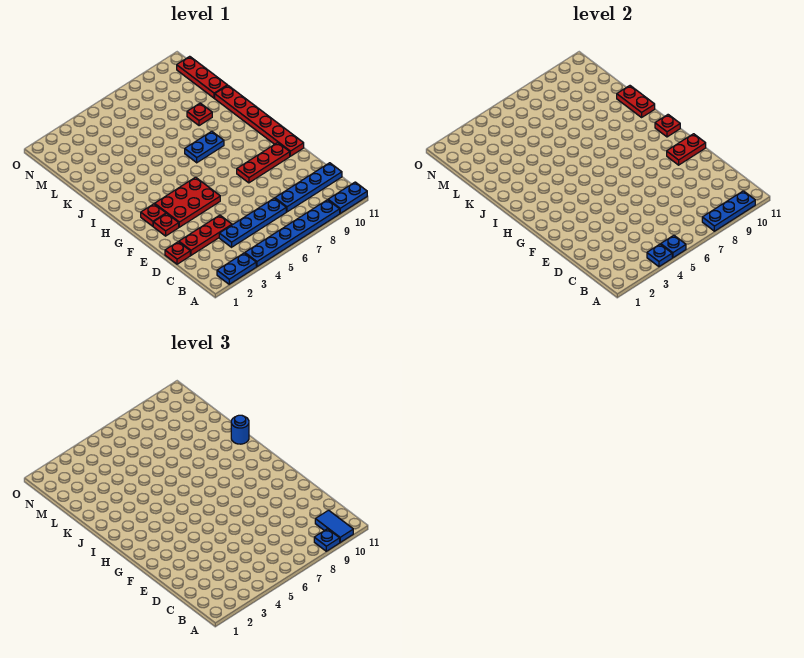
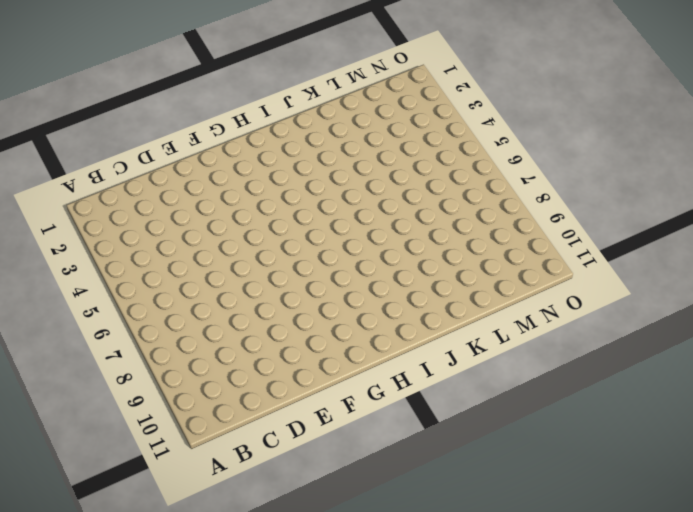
none -> blue 1x2 plate [217,253,256,284]
none -> blue 1x6 plate [245,200,340,267]
none -> blue 1x2 plate [328,182,367,214]

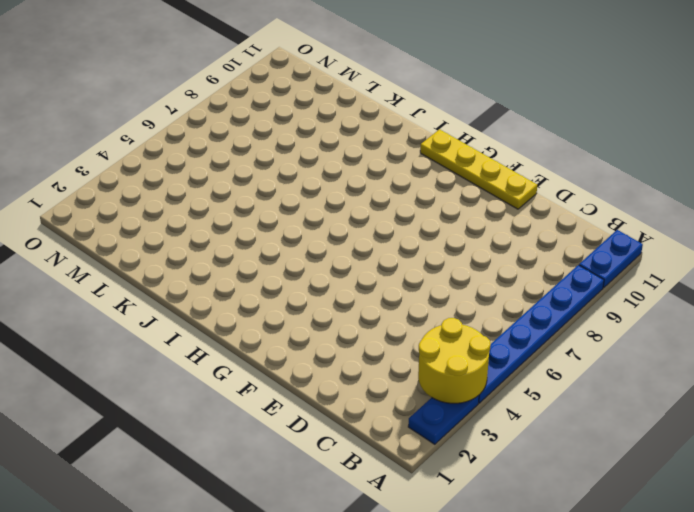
yellow 2x2 round brick [418,318,491,403] -> blue 1x1 plate [647,244,672,267]
yellow 1x4 plate [420,129,537,209] -> red 1x6 plate [215,85,304,156]
none -> blue 1x4 plate [219,198,286,247]
none -> blue 1x4 plate [275,163,342,212]
none -> red 1x1 plate [165,242,190,264]

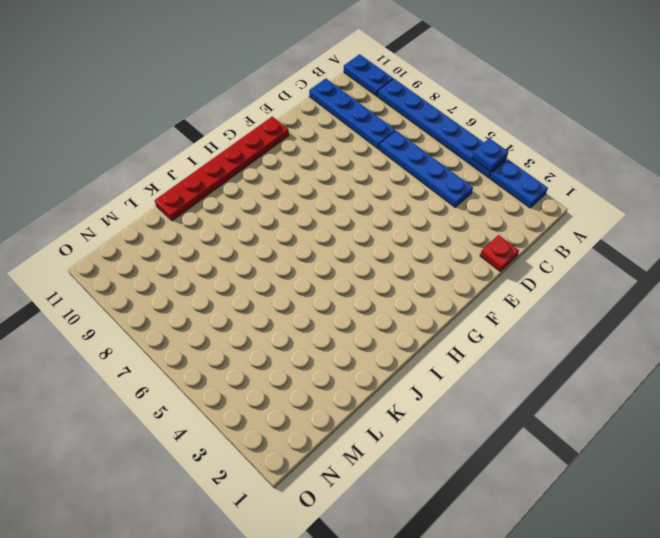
none -> red 1x3 plate [179,215,232,255]
none -> red 1x1 plate [153,214,179,236]
none -> red 2x3 plate [155,177,220,227]

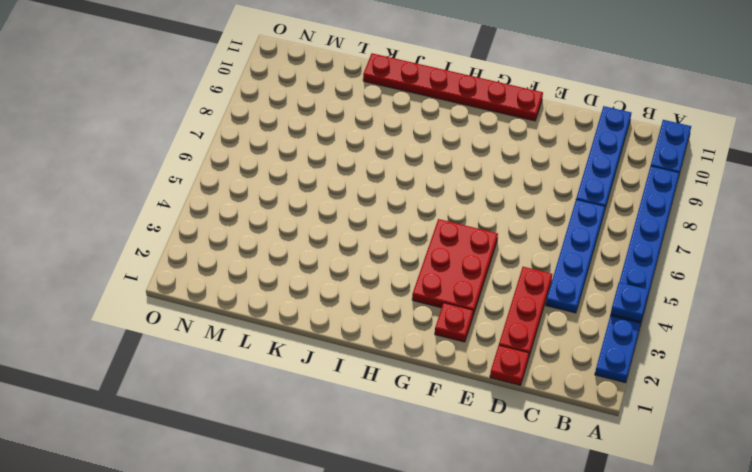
none -> red 1x3 plate [237,143,290,183]
none -> red 1x1 plate [141,204,166,226]
none -> blue 1x2 plate [185,131,224,163]

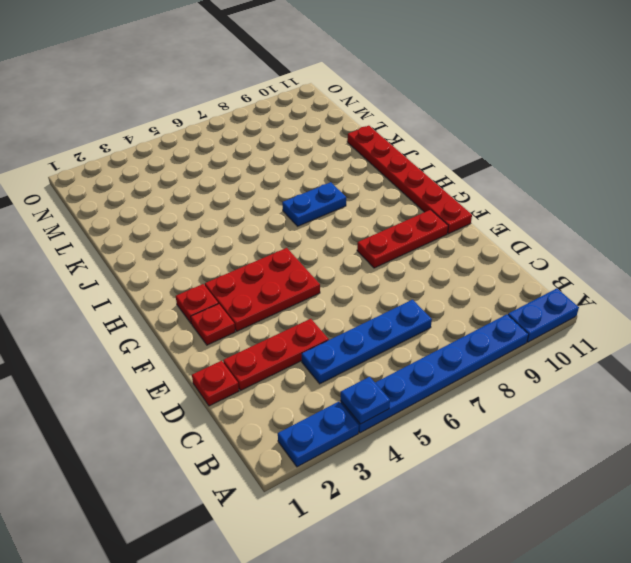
none -> blue 1x4 plate [275,163,342,212]
none -> red 1x1 plate [187,103,212,126]
none -> red 1x3 plate [177,56,227,98]

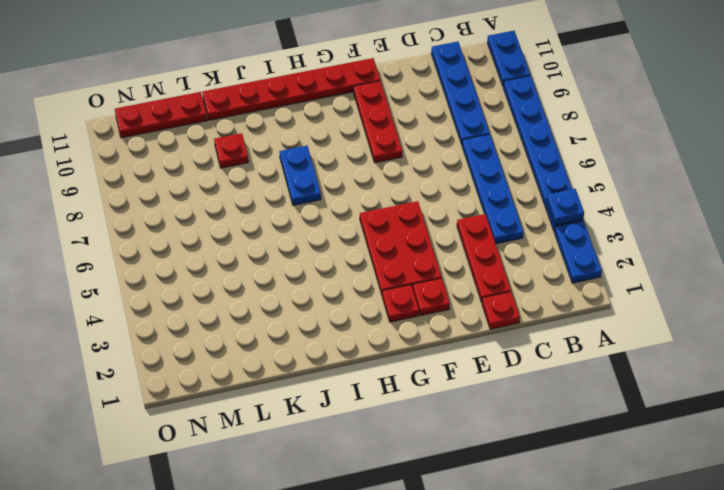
none -> blue 1x1 plate [661,235,686,258]
none -> blue 1x3 plate [702,191,755,231]
none -> red 1x2 plate [667,134,706,165]

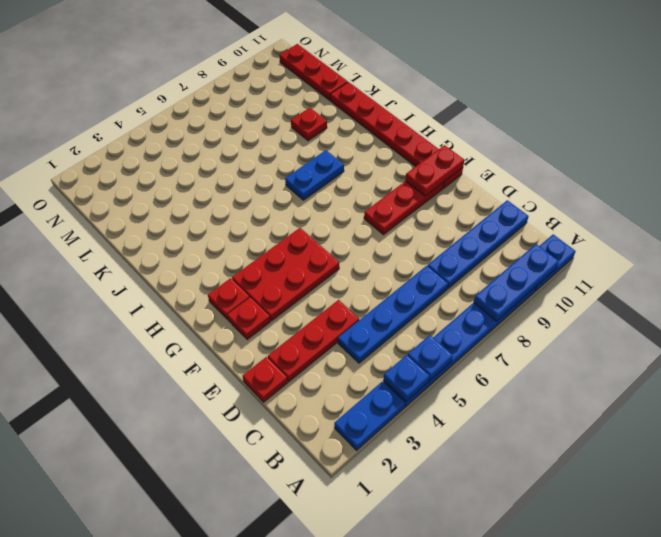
none -> red 1x1 plate [655,115,680,137]
none -> red 1x2 plate [617,86,655,117]
none -> blue 1x1 plate [314,529,340,551]

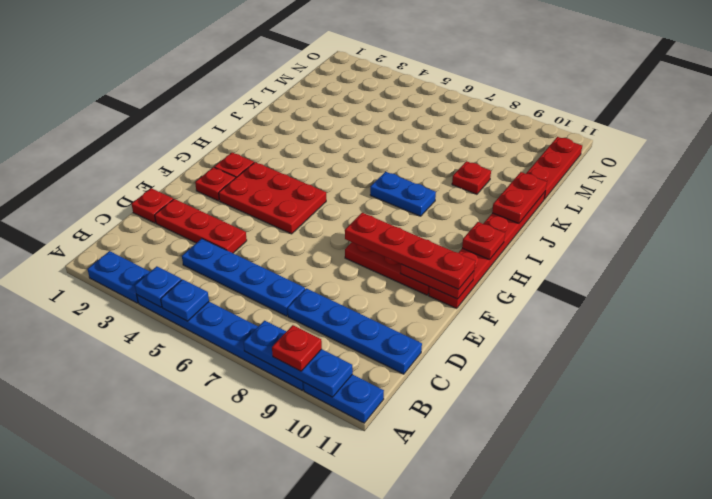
red 1x1 plate [272,325,322,371] -> blue 1x1 plate [314,529,340,551]
red 1x4 plate [345,213,475,289] -> none
none -> blue 1x2 tile [315,510,353,543]
none -> blue 1x1 round brick [231,415,249,444]

